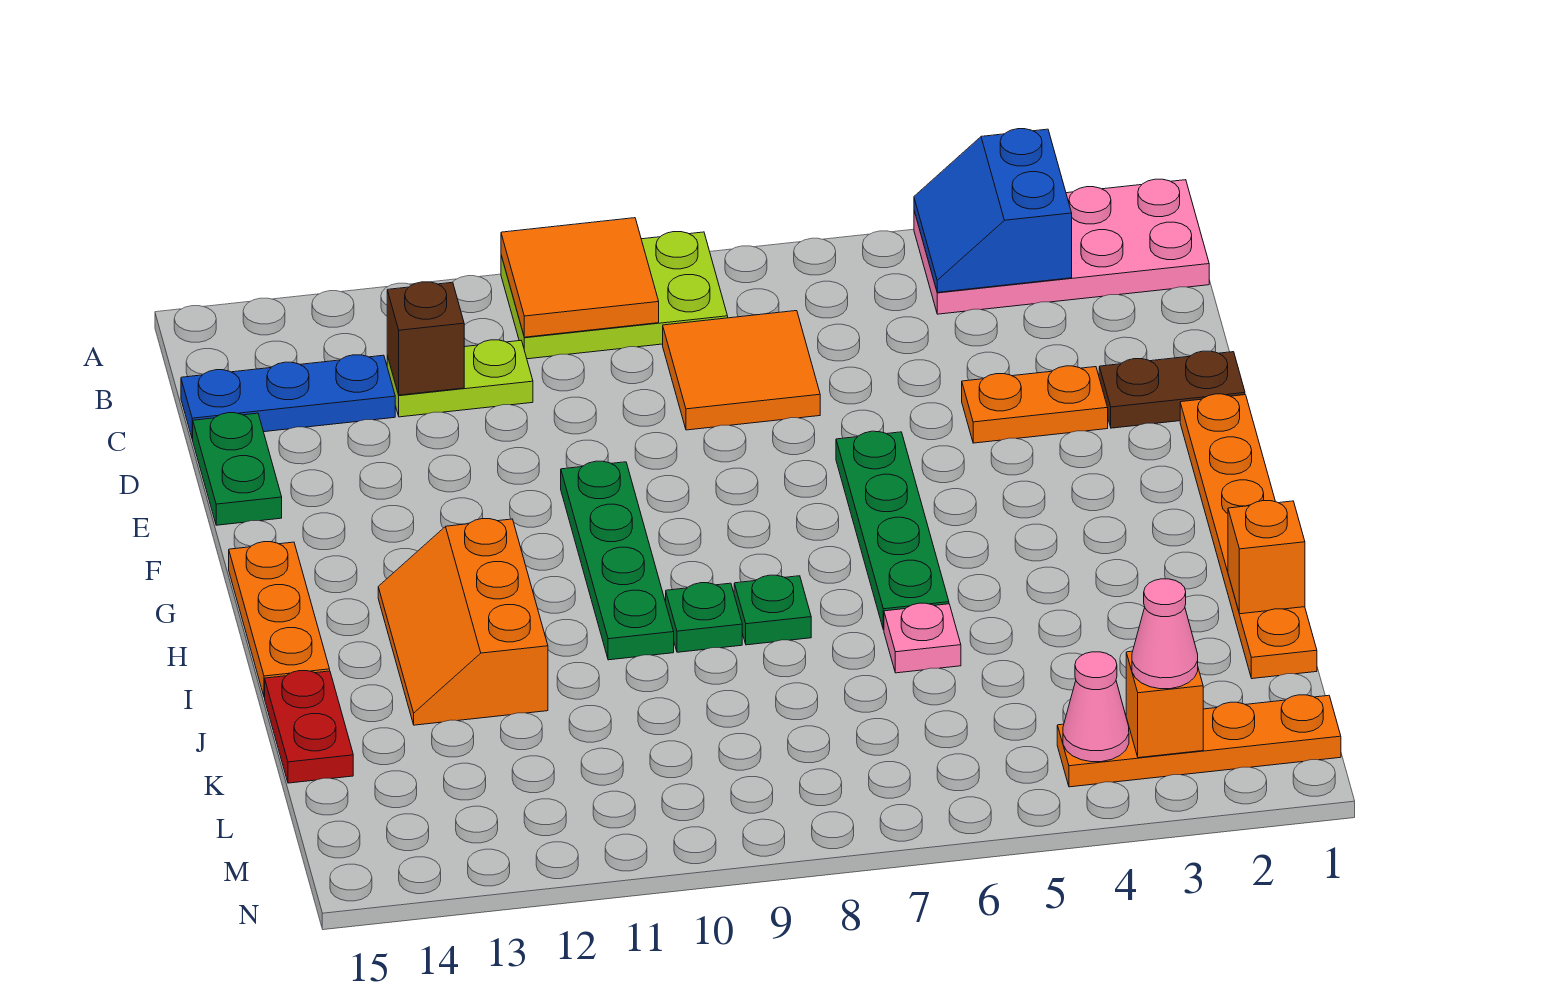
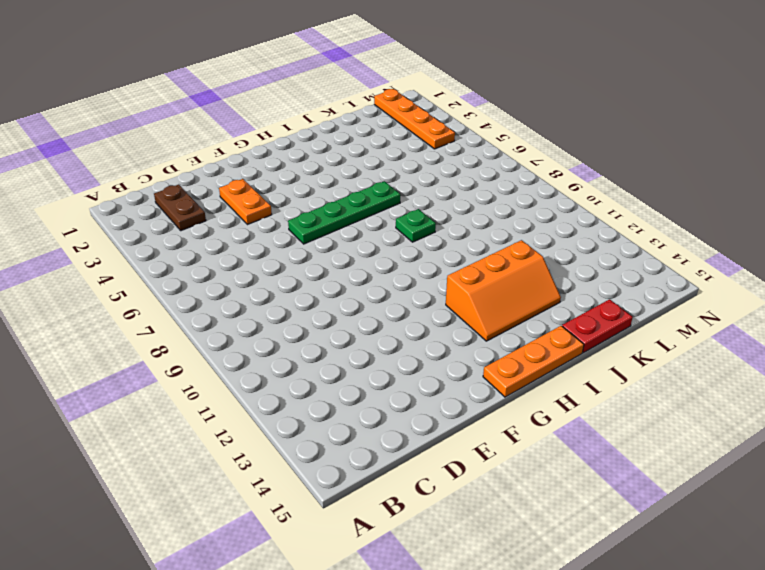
brown 1x2 plate [154,184,206,231] -> brown 1x2 plate moved to [1099,351,1245,428]
none -> pink 2x4 plate [914,179,1209,314]
none -> lime 2x3 plate [501,232,728,359]
none -> orange 2x2 tile [663,311,820,430]

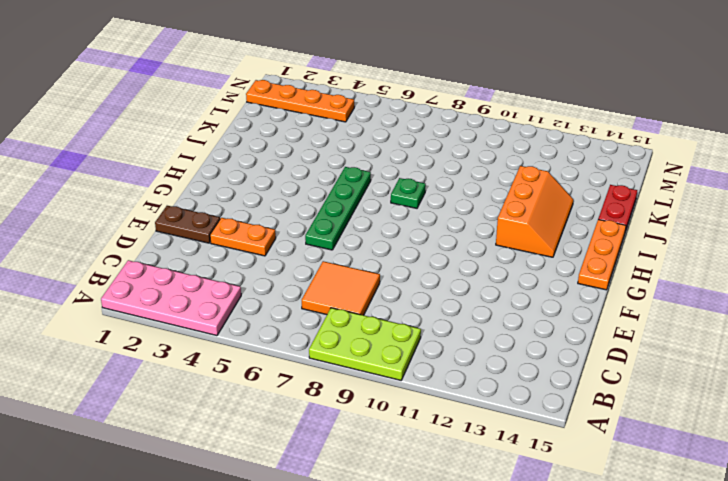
none -> lime 1x2 plate [387,340,533,417]
none -> blue 1x3 plate [181,355,395,439]
none -> green 1x2 plate [193,413,282,525]

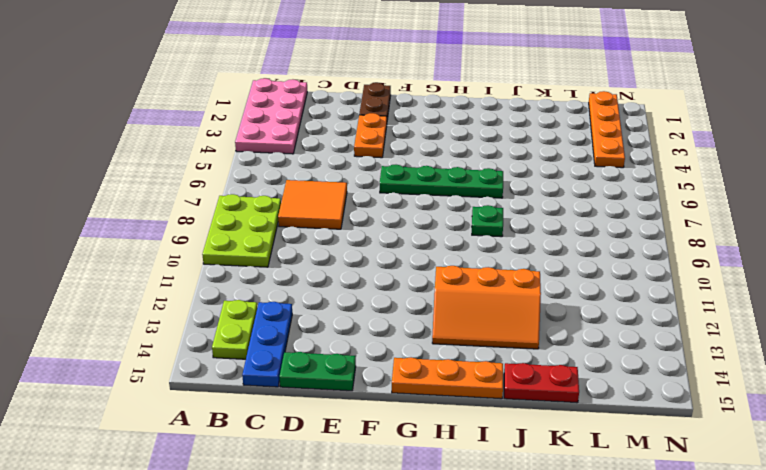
lime 1x2 plate [212,300,257,359] -> lime 1x2 plate moved to [387,340,533,417]
none -> orange 1x6 plate [1180,394,1317,679]
none -> green 1x4 plate [561,461,674,660]
none -> green 1x1 plate [666,583,742,652]

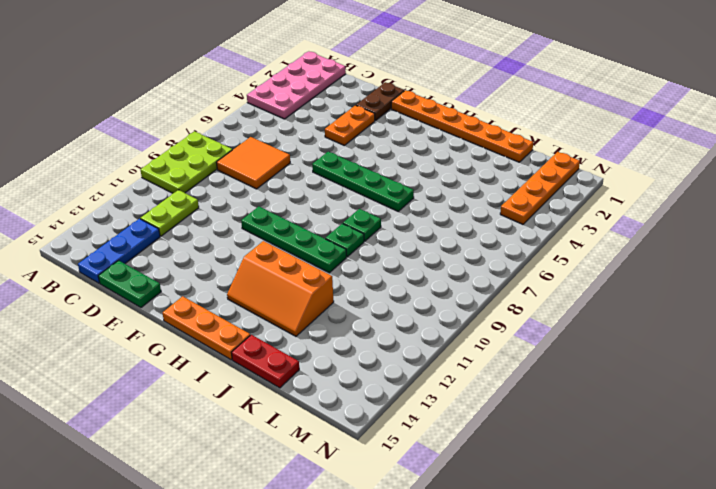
none -> pink 1x1 plate [884,603,961,673]
none -> blue 2x2 slope [914,129,1072,292]
none -> orange 2x2 tile [501,218,659,337]

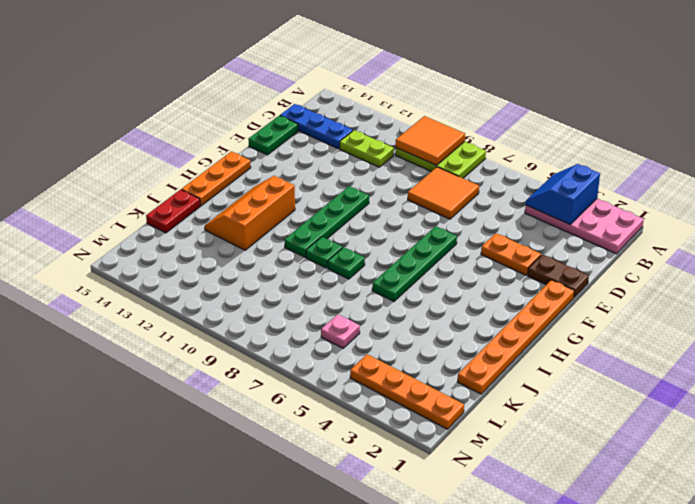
pink 1x1 plate [321,314,360,348] -> pink 1x1 plate moved to [884,603,961,673]
none -> brown 1x1 brick [387,282,464,395]
none -> orange 1x1 brick [1228,501,1305,614]
none -> orange 1x1 brick [1126,651,1203,758]

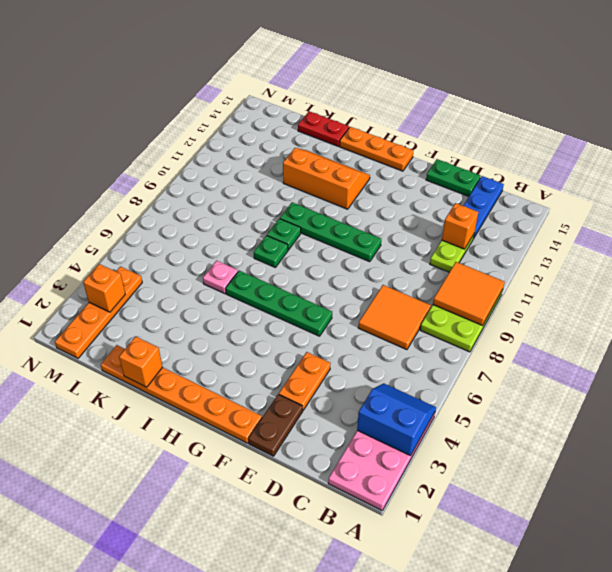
orange 1x1 brick [442,203,478,249] -> brown 1x1 brick [387,282,464,395]
none -> pink 1x1 cone [1063,652,1129,762]
none -> pink 1x1 cone [1132,579,1198,689]

